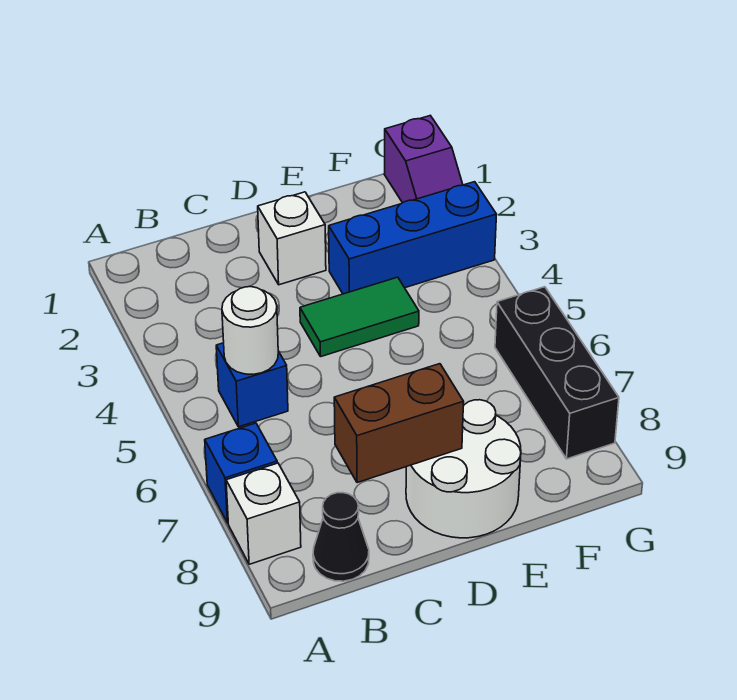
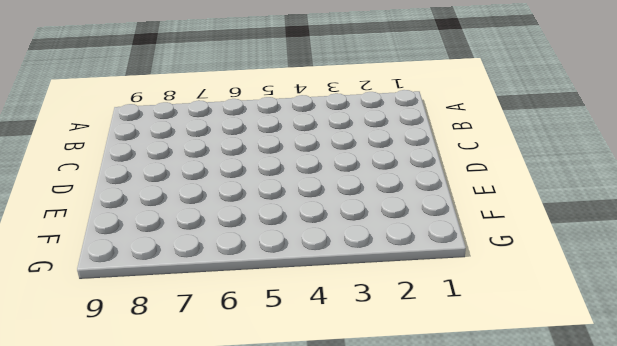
none -> blue 1x1 brick [205,423,277,523]
none -> white 1x1 brick [226,463,301,564]
none -> blue 1x1 brick [216,343,288,427]

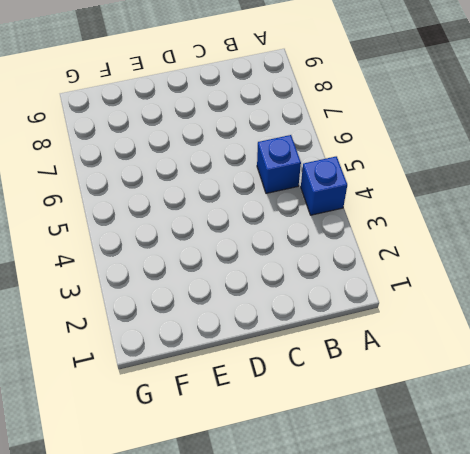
blue 1x1 brick [301,156,347,215] -> blue 1x1 brick moved to [205,423,277,523]
none -> white 1x1 brick [226,463,301,564]
none -> black 1x1 cone [313,493,369,581]
none -> white 1x1 brick [258,192,326,285]

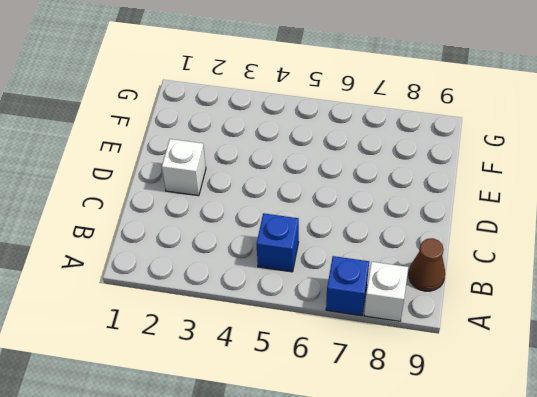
brown 1x1 cone [409,238,445,291] -> black 1x1 cone [313,493,369,581]
none -> green 1x2 tile [300,277,419,357]
none -> white 2x2 round brick [406,400,521,538]
none -> blue 1x3 brick [329,182,497,294]

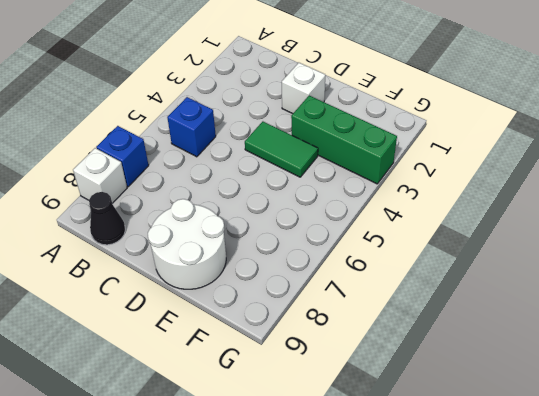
green 1x3 brick [291,96,397,184] -> blue 1x3 brick [329,182,497,294]
none -> purple 1x2 slope [384,116,463,203]
none -> black 1x3 brick [495,287,619,459]
none -> white 1x1 round brick [222,287,278,374]

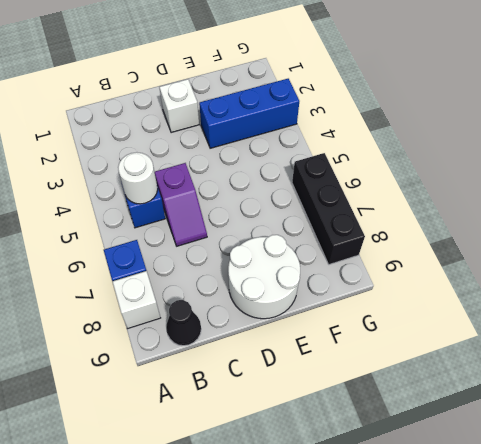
purple 1x2 slope [155,163,207,246] -> purple 1x2 slope moved to [384,116,463,203]
none -> green 1x2 tile [300,277,419,357]
none -> brown 1x2 brick [334,364,464,483]

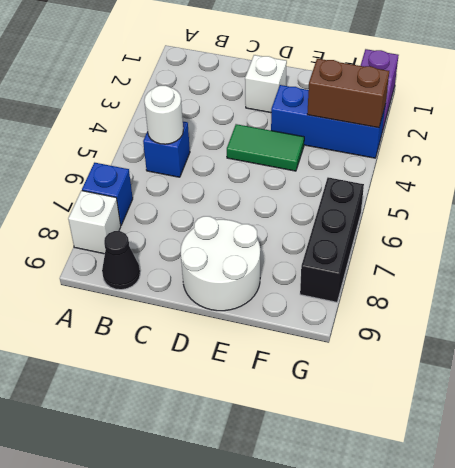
brown 1x2 brick [307,59,389,128] -> brown 1x2 brick moved to [334,364,464,483]

